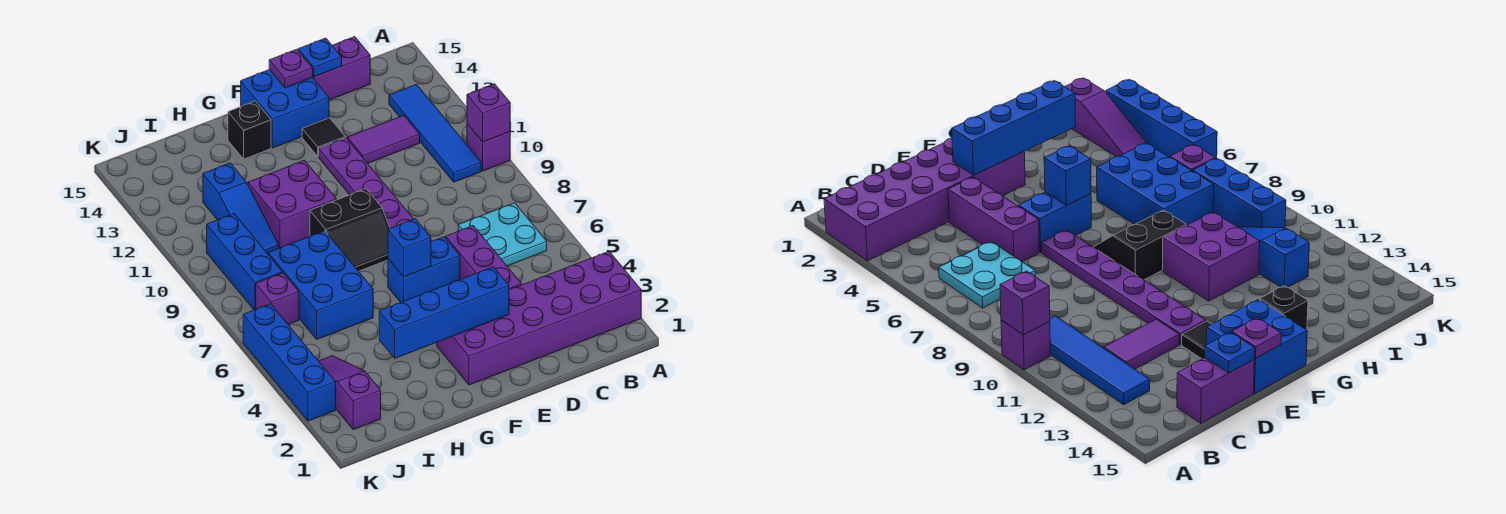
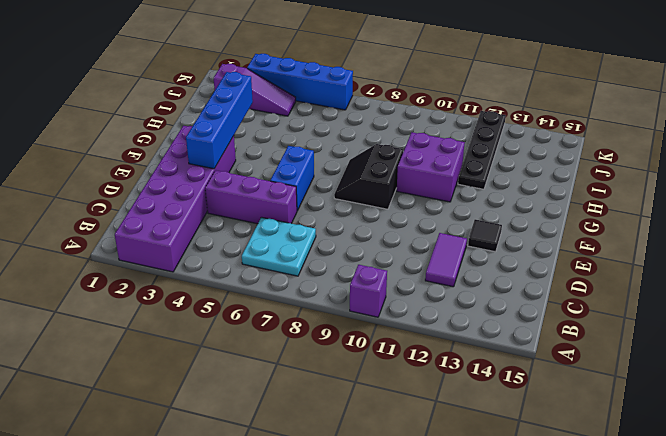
black 1x4 plate [458,111,506,189] -> blue 1x3 slope [203,163,279,254]
none -> blue 1x4 tile [389,84,481,182]
none -> purple 1x2 brick [312,37,370,100]
none -> purple 1x6 plate [319,138,432,242]

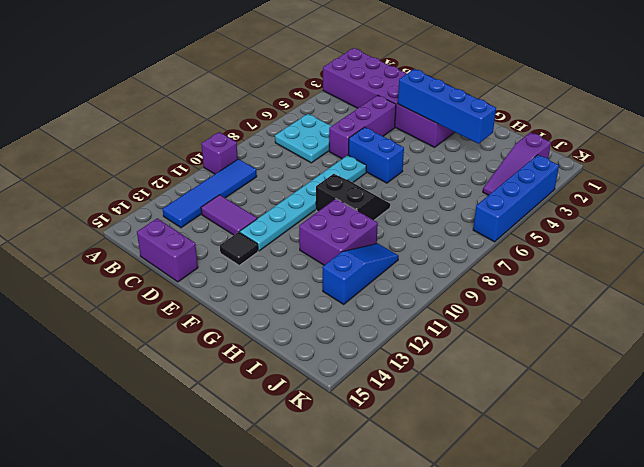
cyan 1x6 plate [240,155,366,251] -> purple 1x6 plate [319,138,432,242]
none -> blue 2x2 brick [241,70,329,148]
none -> black 1x1 brick [228,101,271,159]
none -> blue 2x3 brick [268,231,373,339]

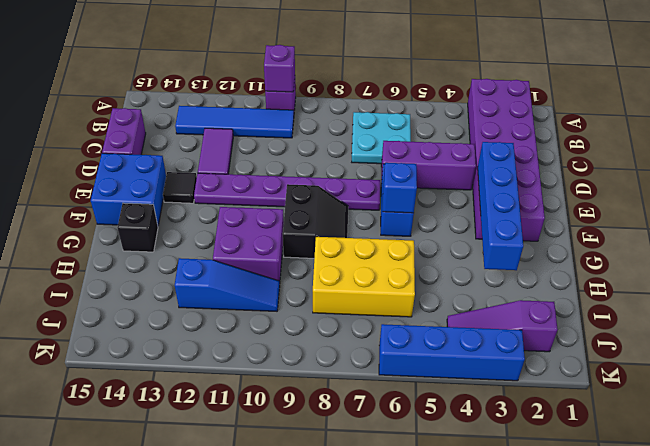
yellow 2x3 brick [313,237,415,317] -> blue 2x3 brick [268,231,373,339]
none -> purple 1x1 brick [256,273,299,324]
none -> blue 1x3 brick [207,214,283,310]
none -> blue 1x1 plate [298,38,342,77]

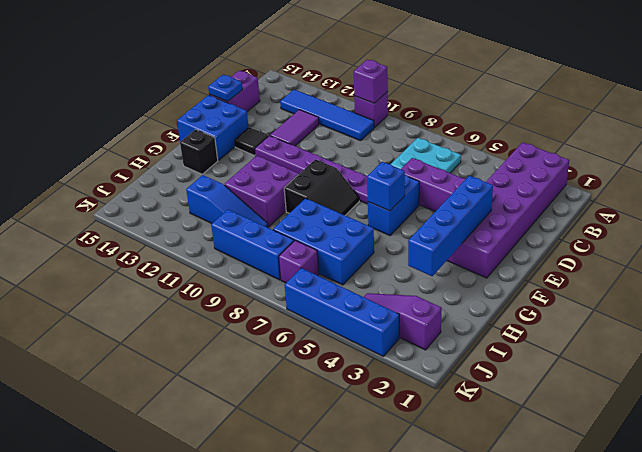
none -> purple 1x1 plate [269,49,313,88]

